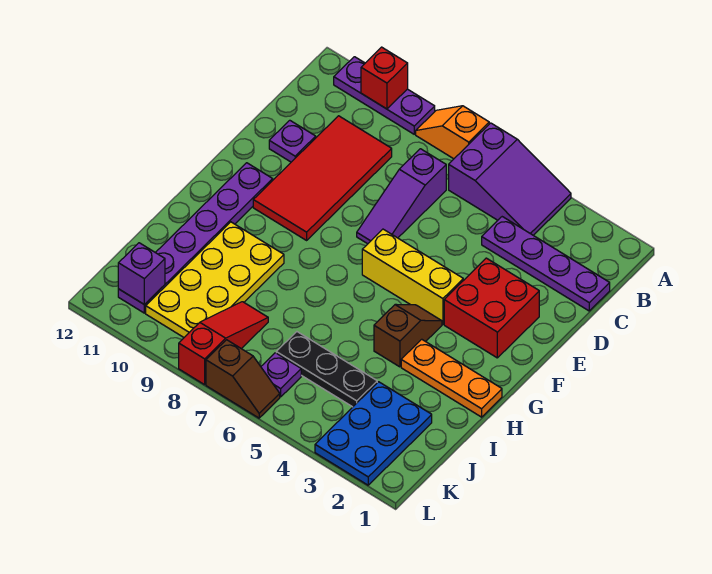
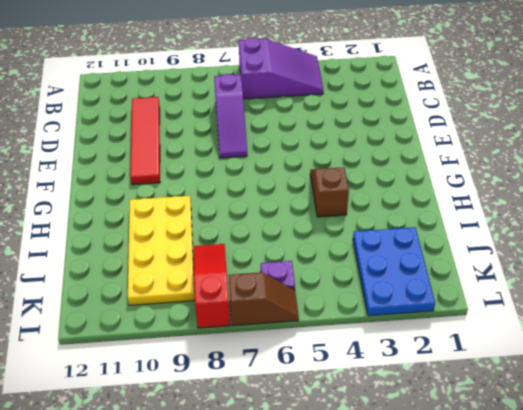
red 1x4 tile [130,97,160,185] -> red 2x4 tile [253,116,392,240]
none -> orange 1x2 slope [416,106,489,159]
none -> purple 1x3 plate [334,57,435,134]
none -> purple 1x4 plate [482,217,610,311]

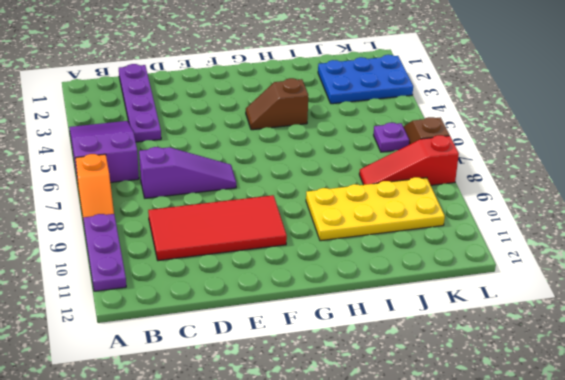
none -> purple 1x1 plate [269,120,316,162]
none -> red 2x2 brick [444,258,539,358]
none -> yellow 1x3 brick [362,229,463,324]

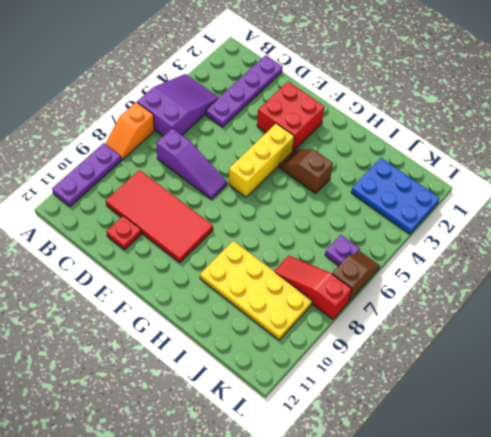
red 1x1 plate [106,216,141,250] -> purple 1x1 plate [269,120,316,162]
none -> purple 1x6 plate [118,163,273,313]
none -> orange 1x3 plate [401,339,502,417]
none -> black 1x3 plate [276,332,377,407]

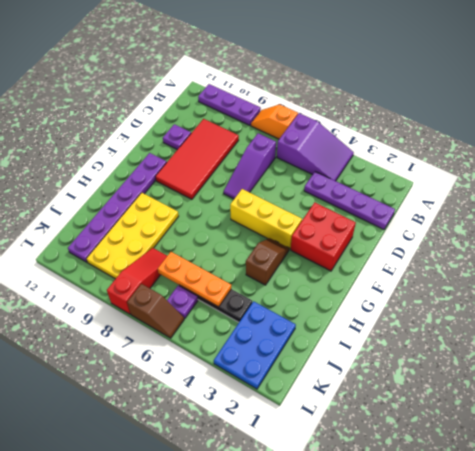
orange 1x3 plate [158,252,231,307] -> orange 1x3 plate moved to [401,339,502,417]
none -> red 1x1 brick [361,47,408,109]
none -> purple 1x1 brick [118,243,165,305]

